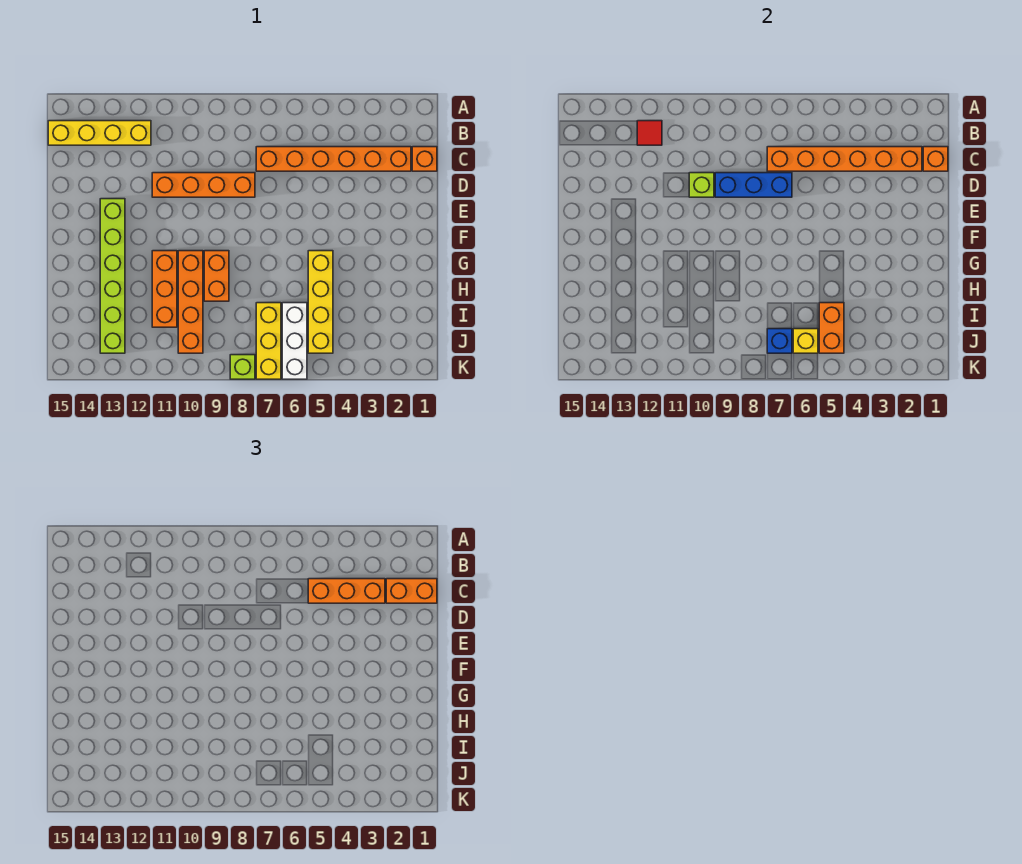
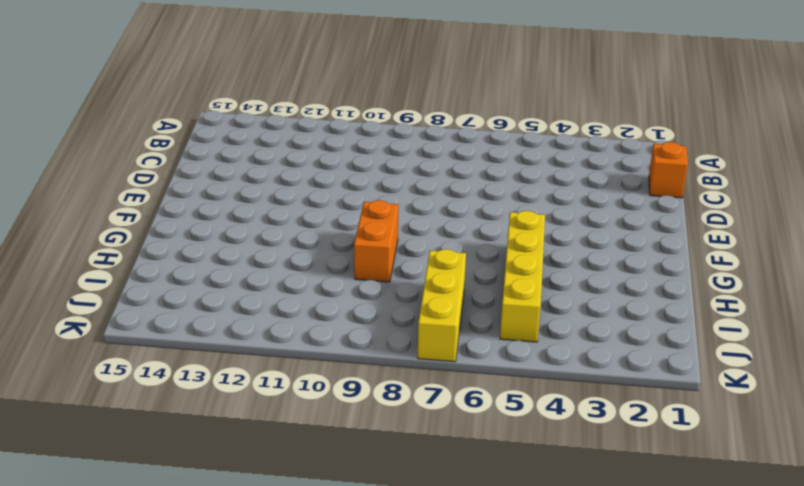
none -> yellow 1x4 brick [48,121,151,145]
none -> orange 1x6 brick [256,147,411,171]
none -> orange 1x4 brick [152,173,255,197]

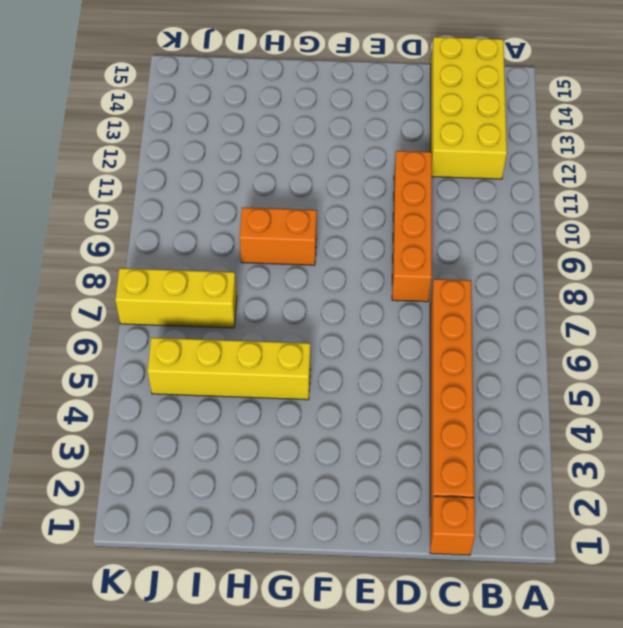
yellow 2x4 brick [431,37,507,179] -> yellow 1x4 brick [48,121,151,145]
none -> lime 1x6 brick [100,199,125,353]
none -> orange 1x4 brick [178,251,203,353]
none -> orange 1x3 brick [152,251,177,327]

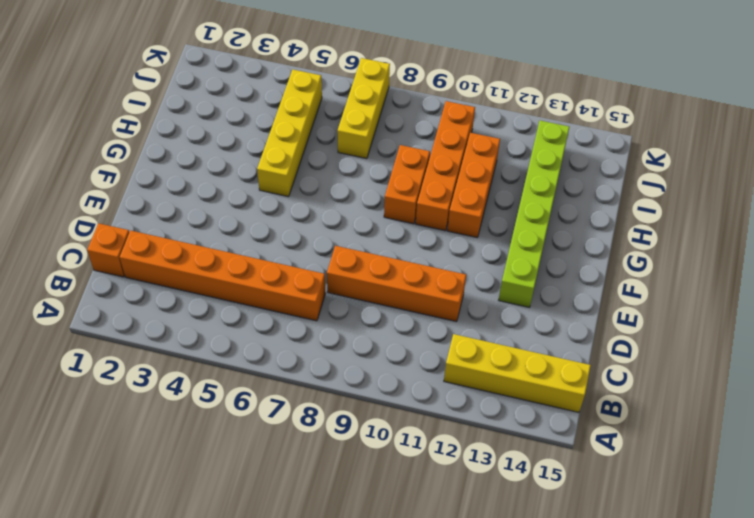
none -> white 1x3 brick [282,303,307,379]
none -> lime 1x1 brick [230,355,255,379]
none -> red 1x1 tile [637,121,662,145]

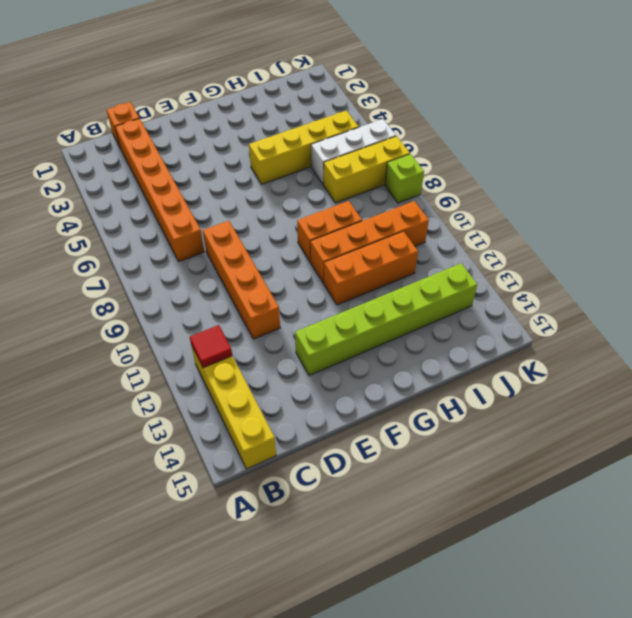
none -> orange 1x1 brick [923,147,948,171]
none -> orange 1x6 brick [767,147,922,171]
none -> blue 1x3 brick [715,173,792,197]

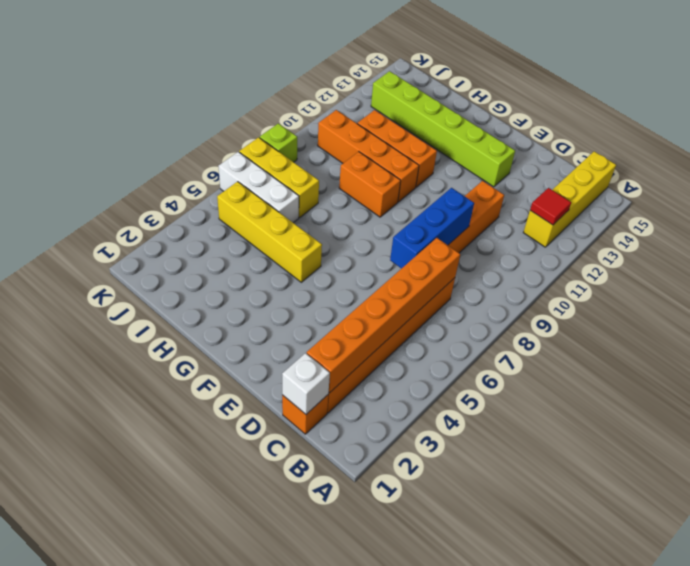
white 1x1 brick [282,353,330,414] -> orange 1x1 brick [923,147,948,171]
none -> lime 1x1 brick [689,173,714,197]
none -> orange 1x2 brick [819,303,844,353]
none -> yellow 1x1 brick [793,329,818,353]

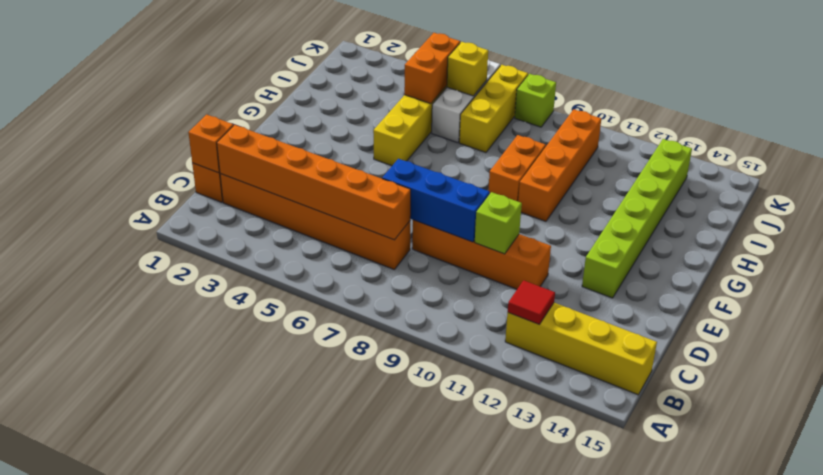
none -> orange 1x3 brick [152,251,177,327]
none -> blue 1x1 brick [767,329,792,353]
none -> orange 1x2 brick [386,579,437,603]

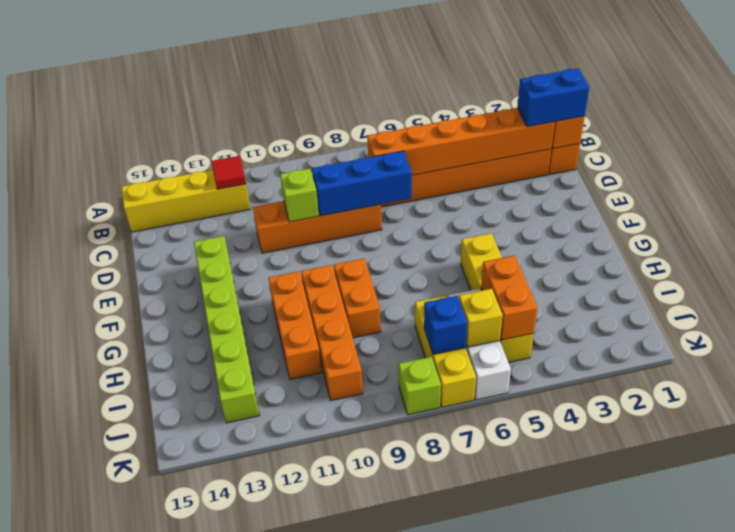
blue 1x2 brick [517,68,589,127] -> orange 1x2 brick [386,579,437,603]
none -> orange 1x3 brick [308,579,385,603]

